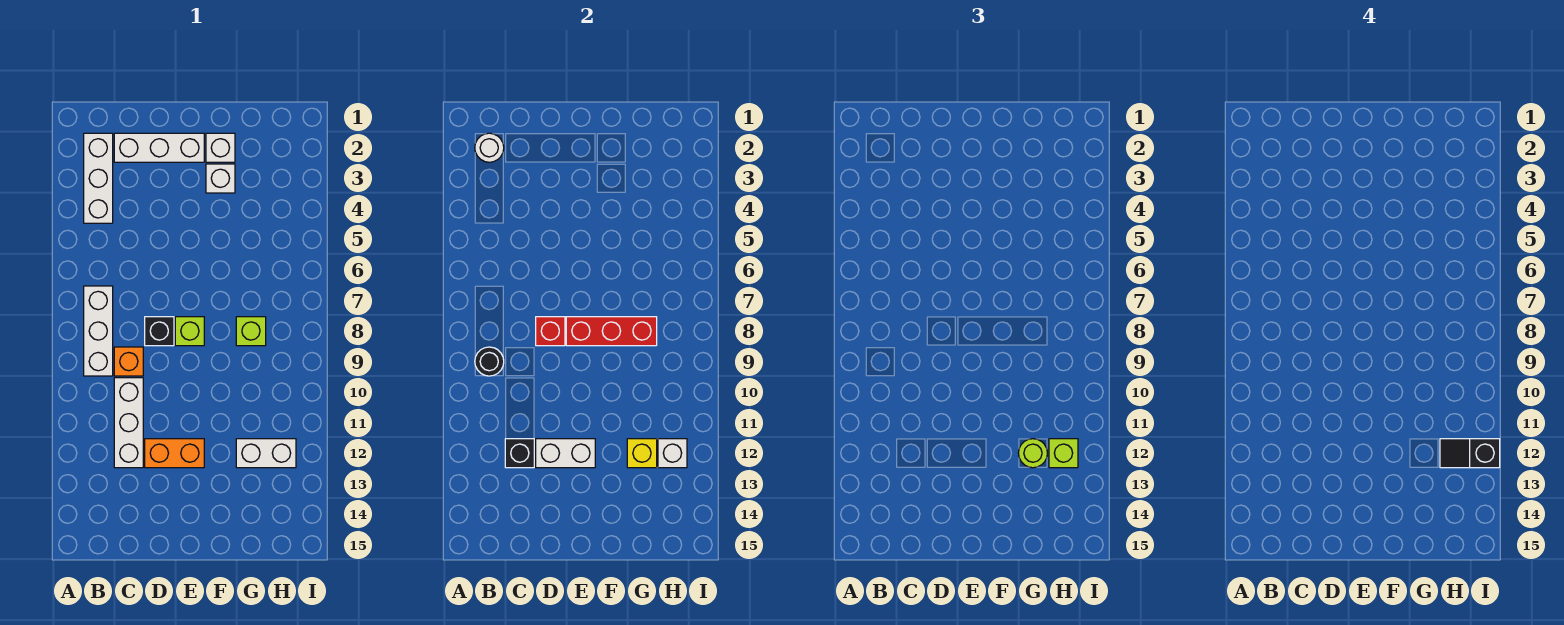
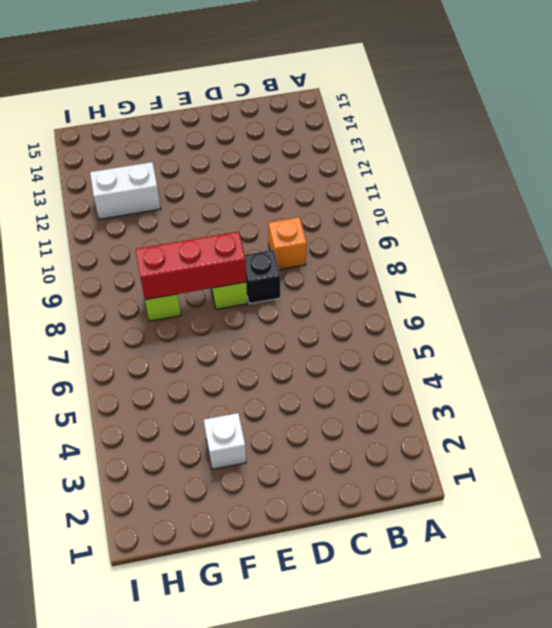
none -> white 1x3 brick [84,133,113,223]
none -> white 1x3 brick [84,286,113,376]
none -> white 1x3 brick [114,133,204,162]

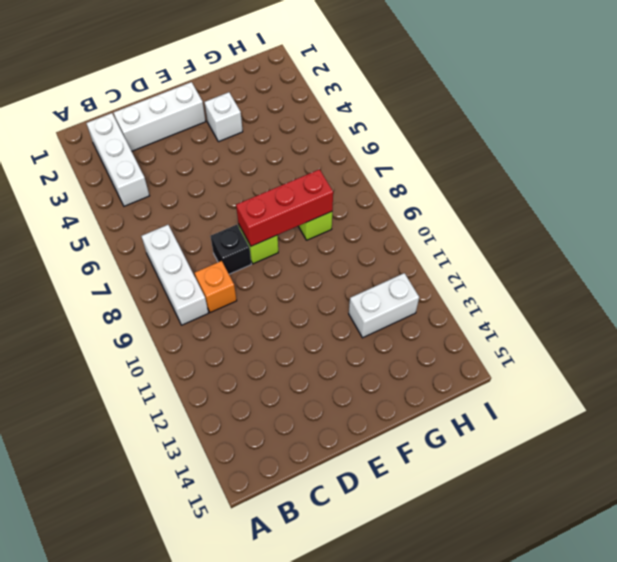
none -> white 1x3 brick [114,378,143,468]
none -> orange 1x2 brick [145,439,204,468]
none -> white 1x1 brick [206,133,235,162]

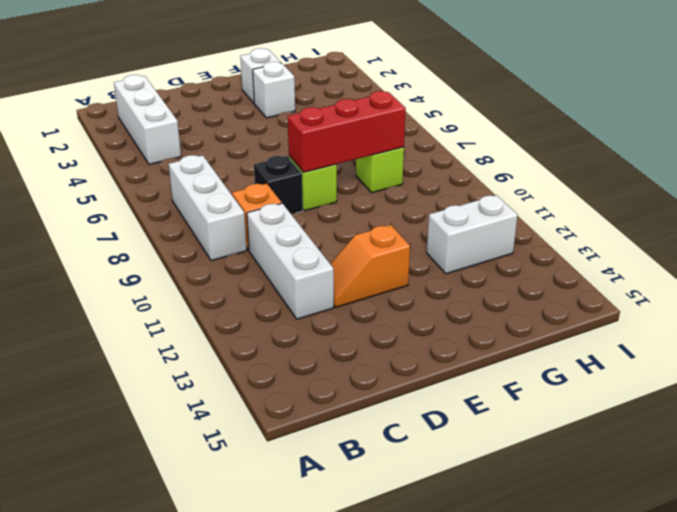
orange 1x2 slope [331,225,410,308] -> orange 1x2 brick [145,439,204,468]
none -> white 1x3 brick [114,133,204,162]
none -> white 1x1 round brick [475,133,504,162]
none -> black 1x1 round brick [475,347,504,376]

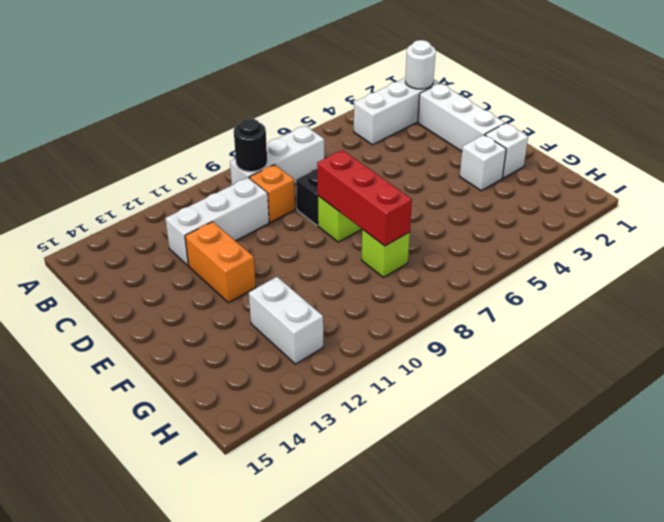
none -> black 1x1 brick [505,439,534,468]
none -> red 1x1 brick [536,317,565,346]
none -> white 1x2 brick [536,439,595,468]

